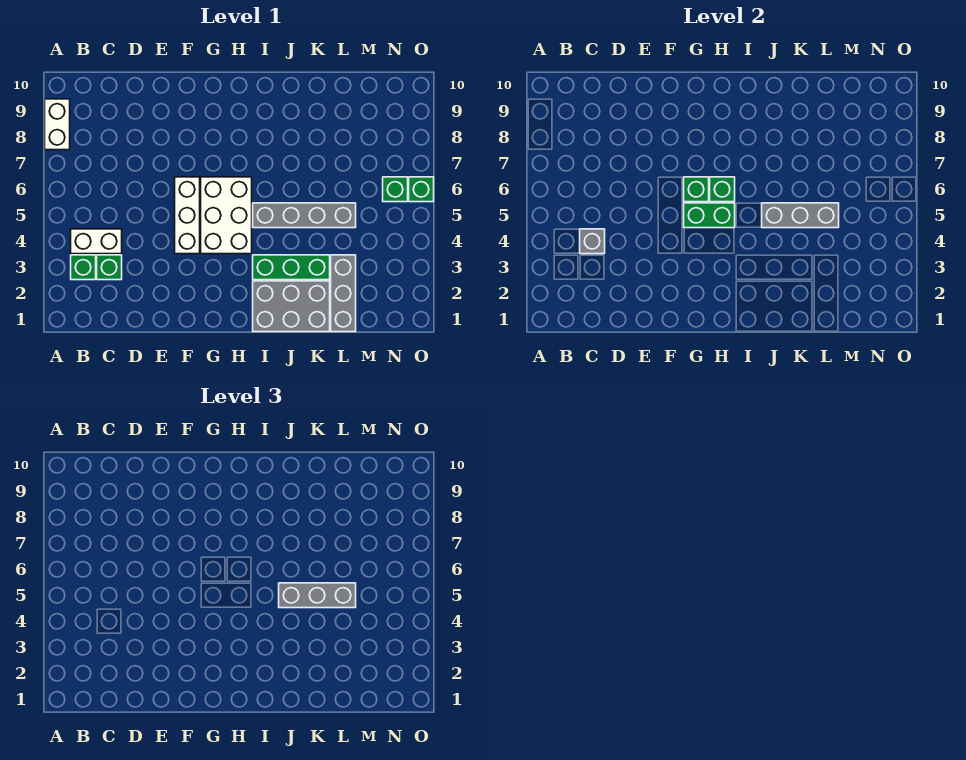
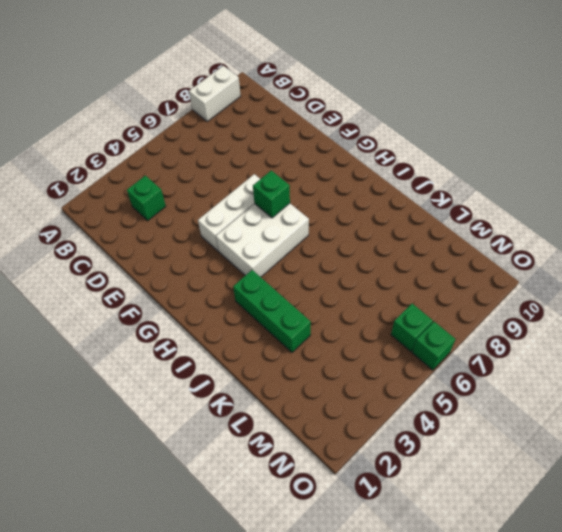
none -> green 1x1 brick [71,255,96,280]
none -> white 1x2 brick [71,229,122,254]
none -> grey 2x3 brick [253,281,330,332]

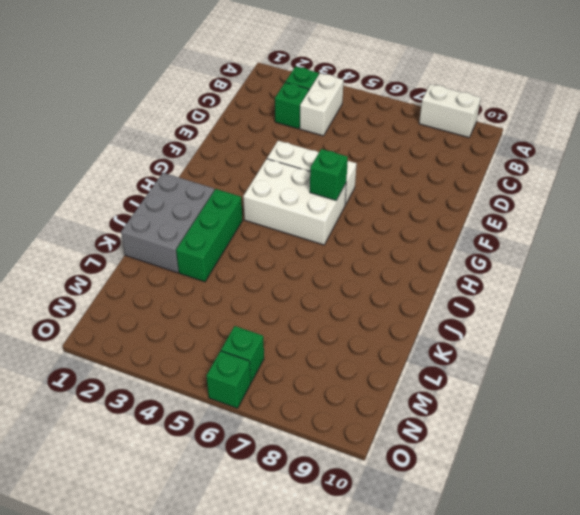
none -> grey 1x4 brick [253,203,356,228]
none -> grey 1x3 brick [331,255,356,332]
none -> grey 1x1 brick [580,229,605,254]

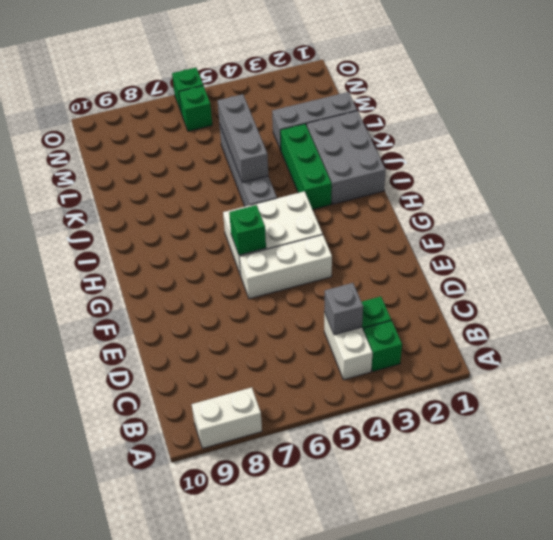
none -> green 1x2 brick [684,203,735,228]
none -> green 1x1 brick [710,177,735,202]
none -> grey 1x3 brick [279,583,356,608]

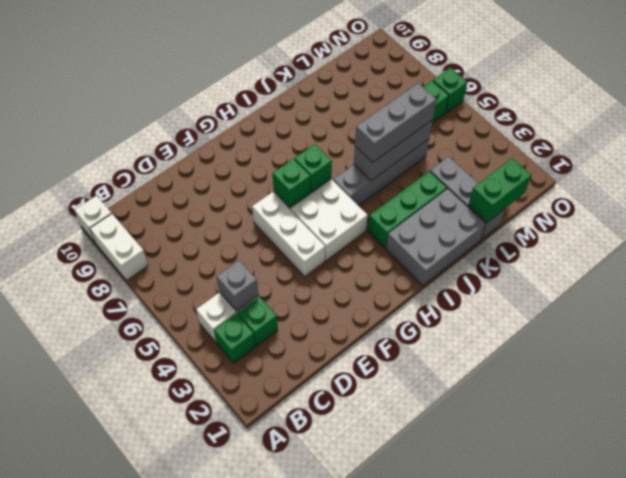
white 1x1 brick [75,196,112,242] -> none
green 1x2 brick [468,158,531,222] -> green 1x2 brick moved to [684,203,735,228]

